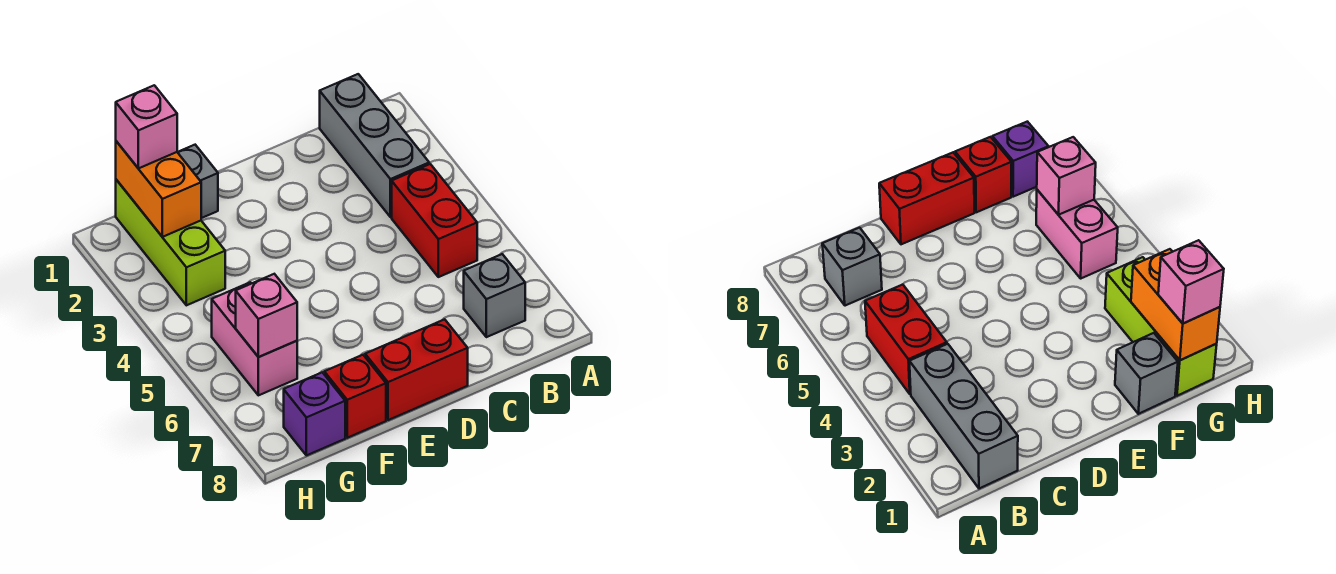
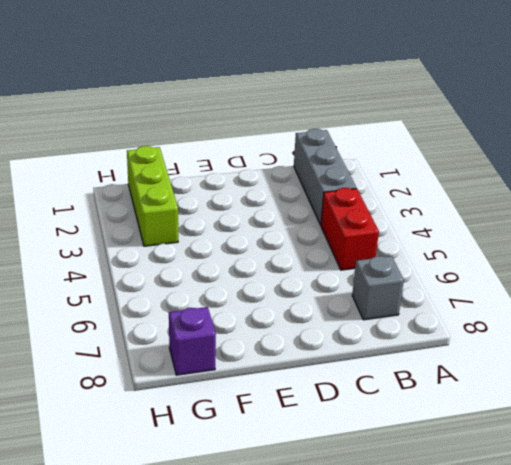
none -> red 1x2 brick [365,319,468,420]
none -> grey 1x1 brick [178,145,218,218]
none -> red 1x1 brick [324,355,386,438]

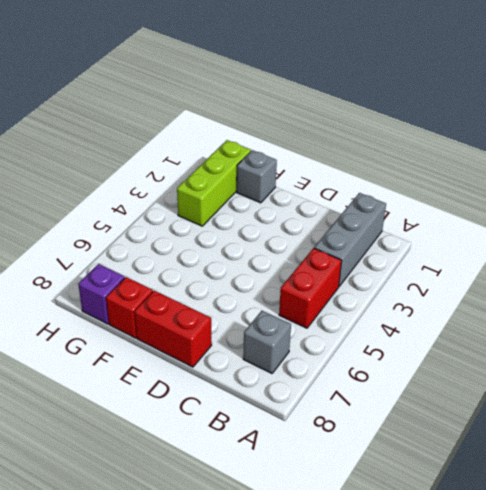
none -> pink 1x2 brick [212,282,297,395]
none -> orange 1x2 brick [116,141,201,237]
none -> pink 1x1 brick [236,274,297,357]

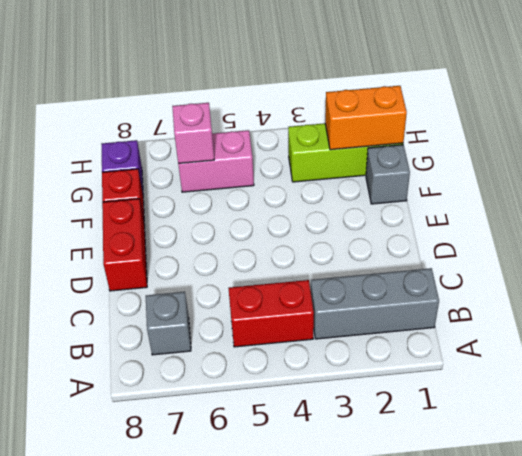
none -> pink 1x1 brick [116,85,177,168]

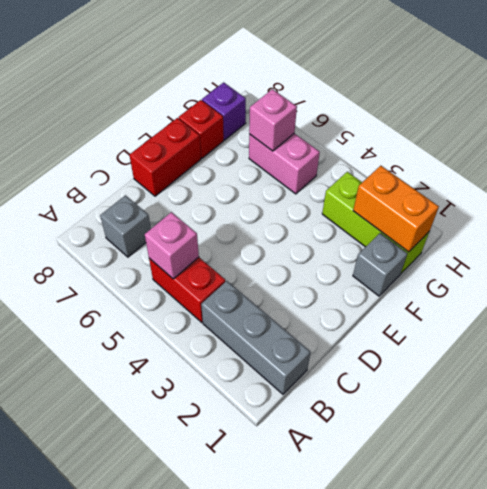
pink 1x1 brick [145,212,199,279] -> pink 1x1 brick moved to [116,85,177,168]

